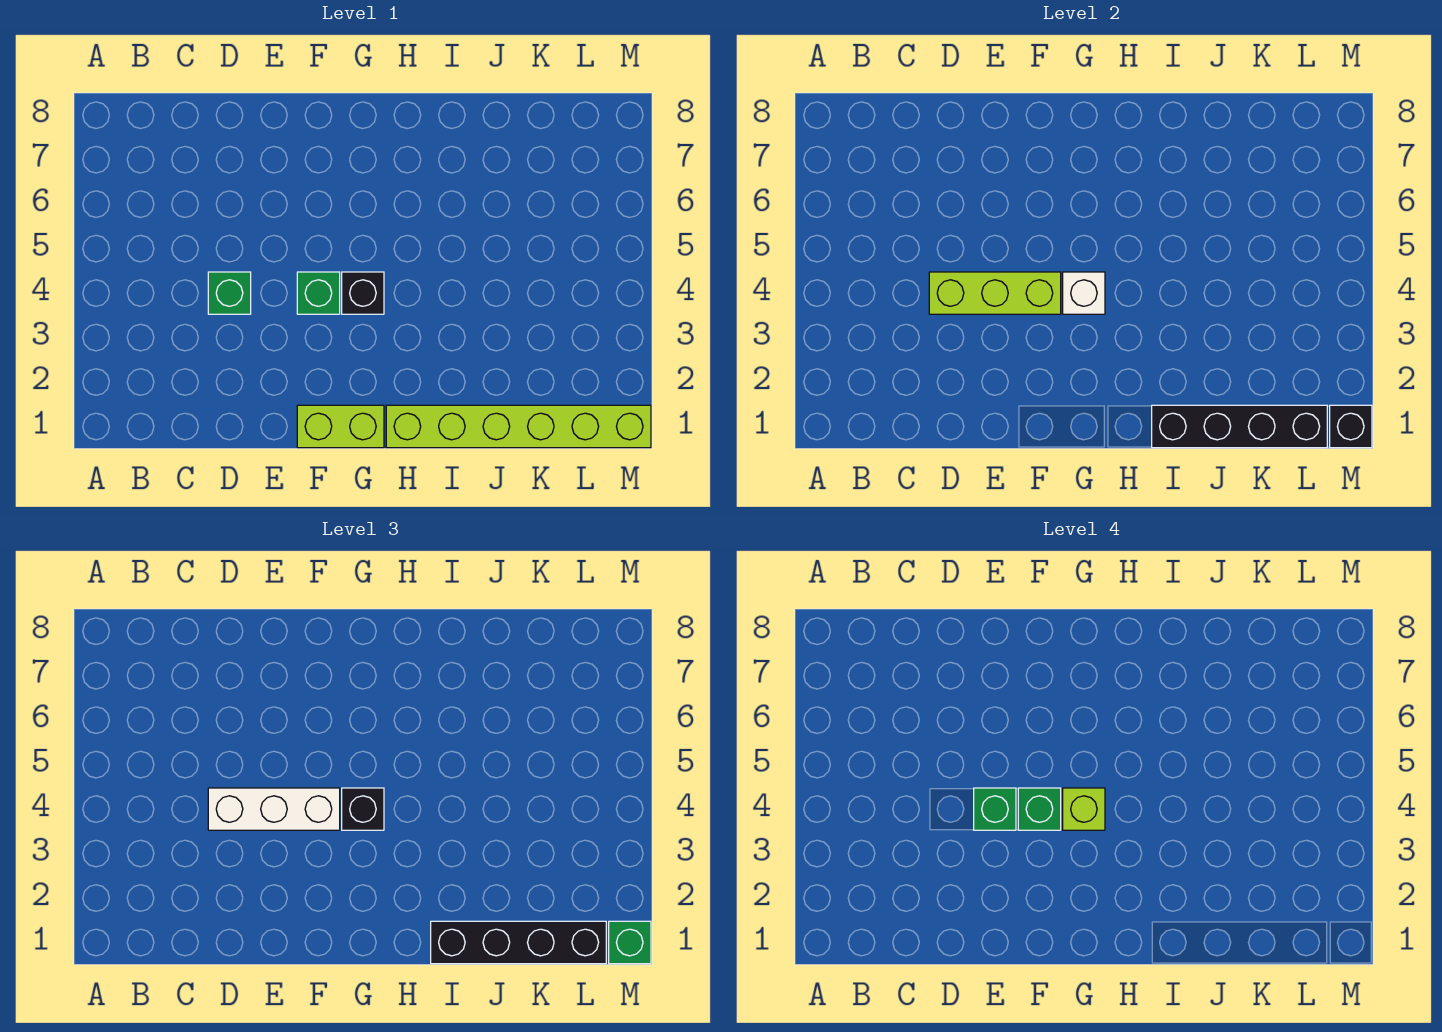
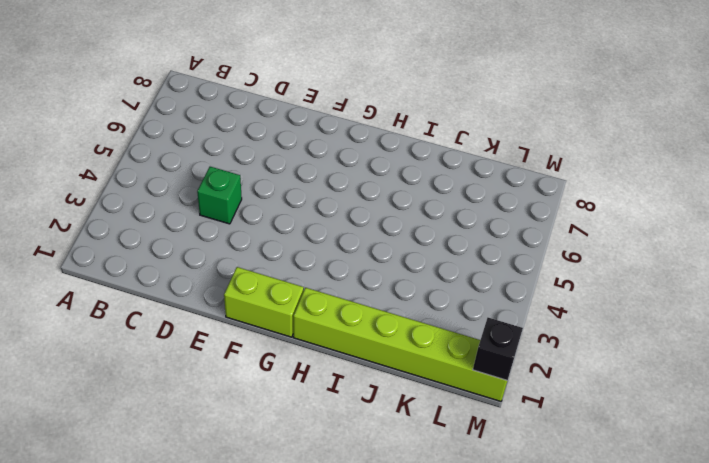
none -> green 1x1 brick [297,272,340,314]
none -> black 1x1 brick [342,272,384,314]
none -> lime 1x3 brick [929,272,1061,314]

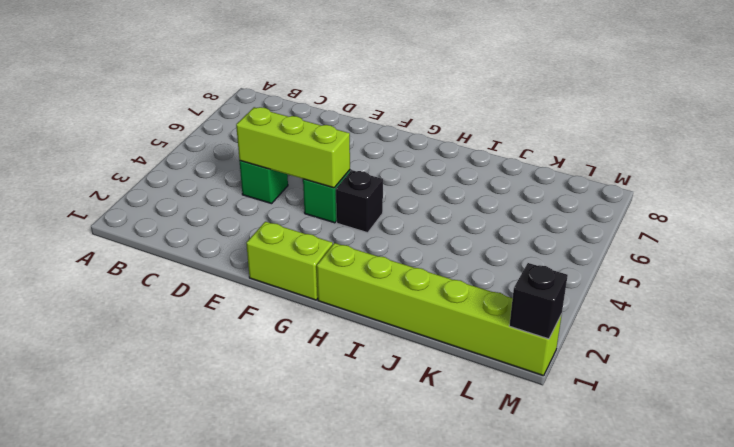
none -> white 1x1 brick [1063,272,1105,314]
none -> black 1x4 brick [1152,405,1327,448]
none -> white 1x3 brick [208,788,340,830]

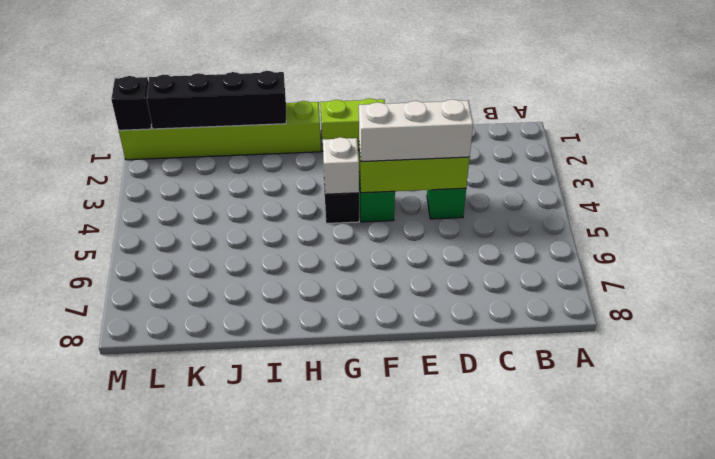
none -> black 1x1 brick [342,788,384,830]
none -> black 1x4 brick [431,921,606,964]
none -> green 1x1 brick [609,921,651,964]

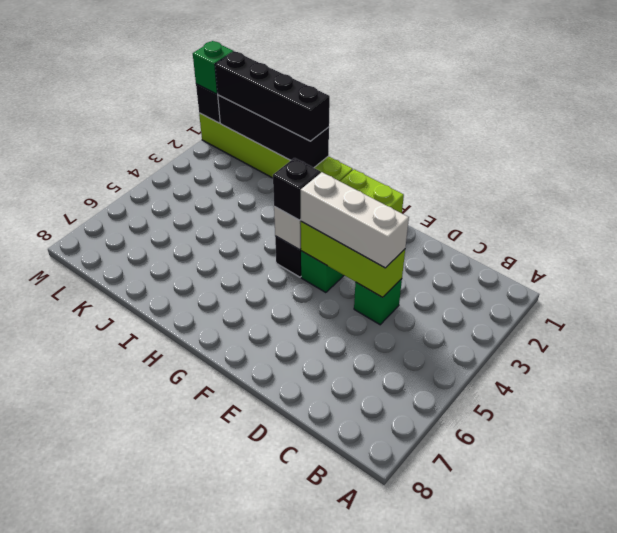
none -> green 1x1 brick [974,788,1016,830]
none -> green 1x1 brick [1018,788,1061,830]
none -> lime 1x1 brick [1063,788,1105,830]

